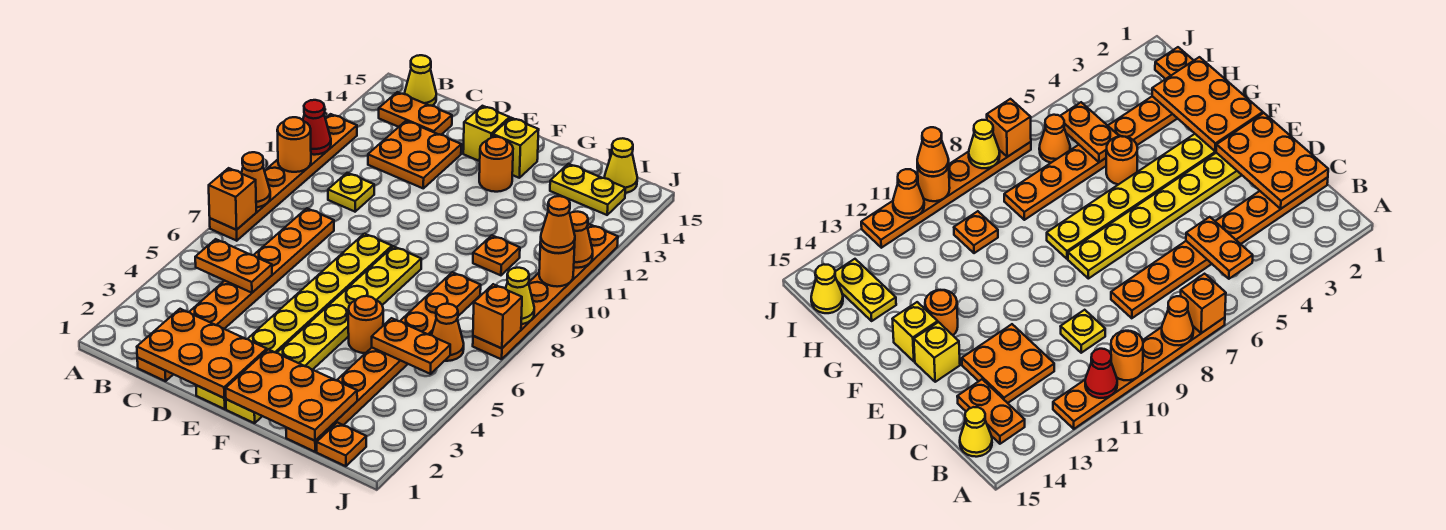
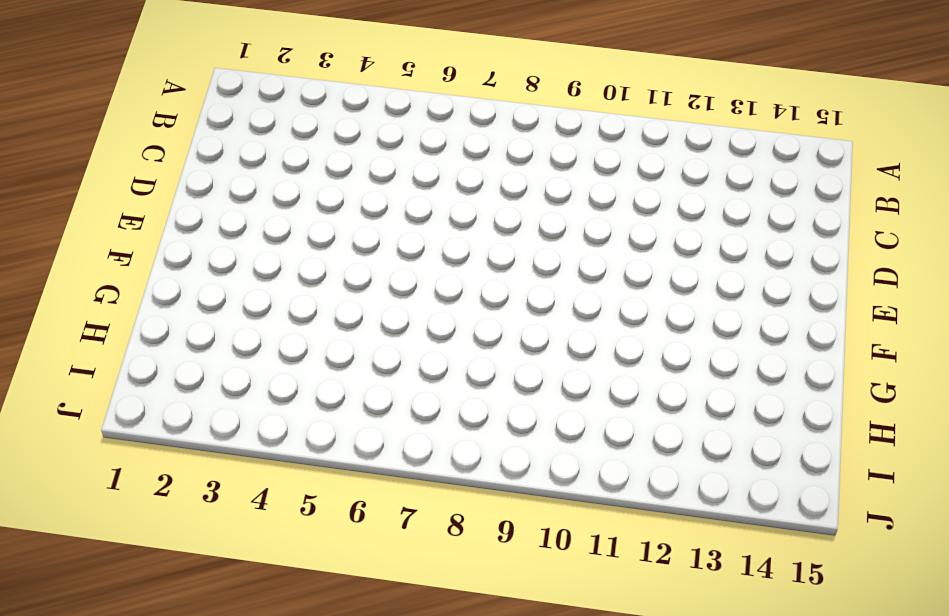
none -> orange 1x6 plate [210,114,357,241]
none -> orange 1x2 plate [379,92,452,135]
none -> yellow 1x1 cone [404,55,436,106]
none -> orange 1x8 plate [137,208,334,381]

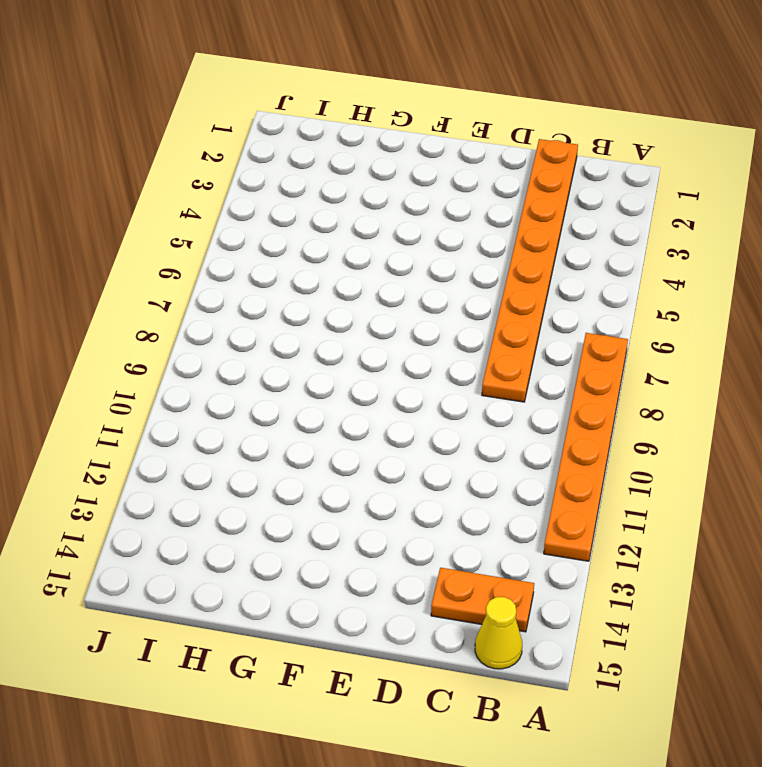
none -> yellow 1x1 plate [328,173,374,212]
none -> orange 2x2 plate [368,121,461,188]
none -> yellow 1x8 plate [196,234,392,409]
none -> yellow 1x1 brick [463,106,510,161]

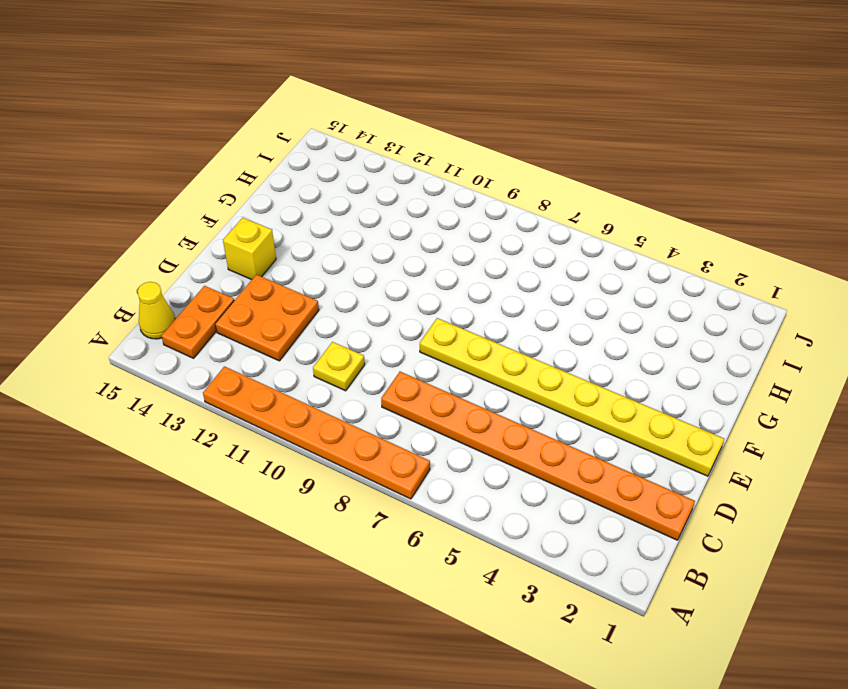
none -> yellow 1x8 plate [226,246,421,423]
none -> orange 1x1 round brick [479,137,513,192]
none -> yellow 1x1 brick [493,118,539,178]
none -> orange 1x1 round brick [348,296,383,353]

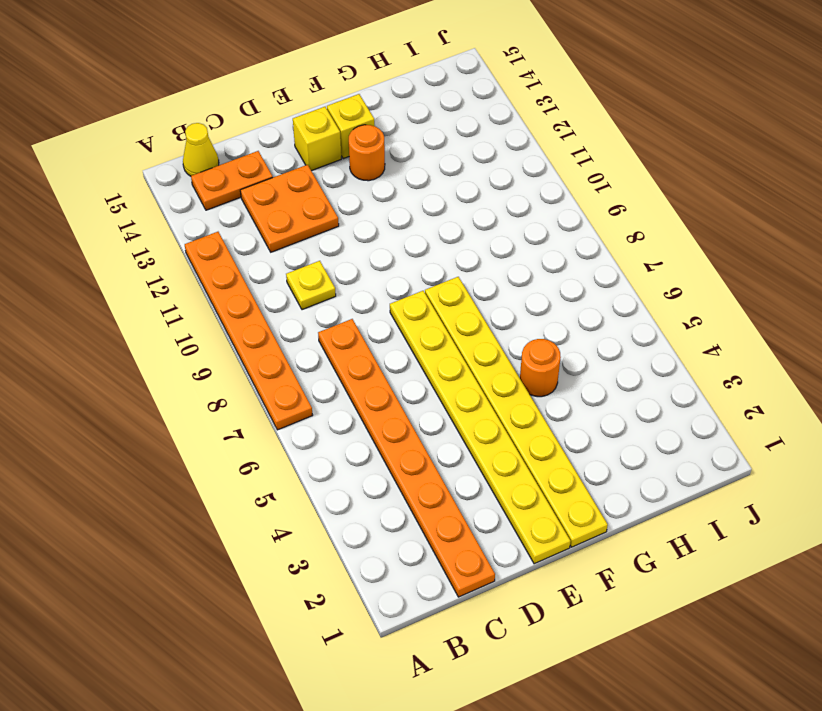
none -> orange 1x8 plate [286,272,481,452]
none -> orange 1x1 plate [473,235,520,275]
none -> yellow 1x2 plate [550,164,625,215]
none -> orange 1x1 plate [317,422,366,466]

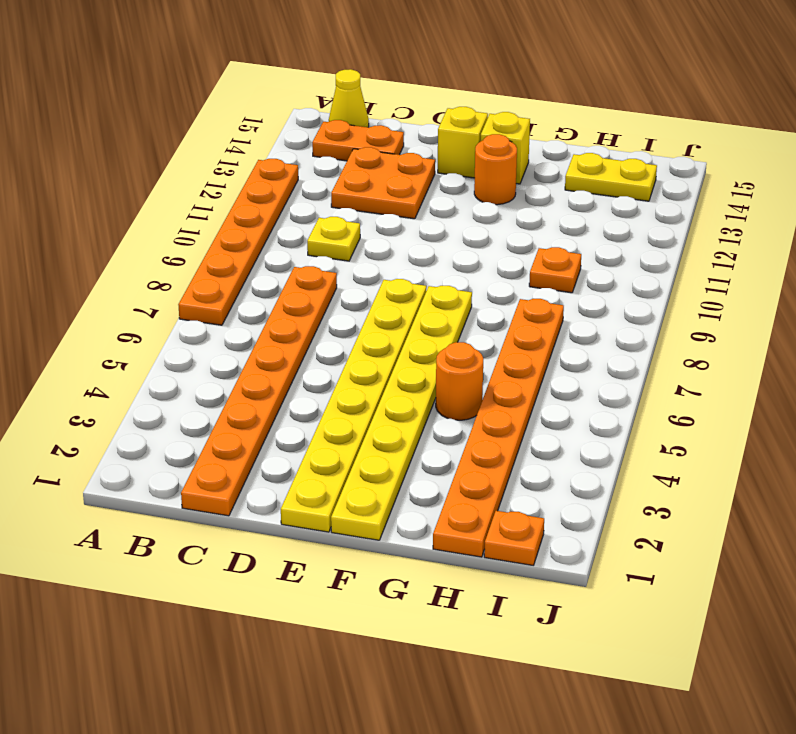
none -> orange 1x1 cone [432,304,464,361]
none -> yellow 1x1 cone [604,138,637,193]
none -> orange 1x6 plate [473,224,618,359]
none -> orange 1x1 brick [209,168,256,230]

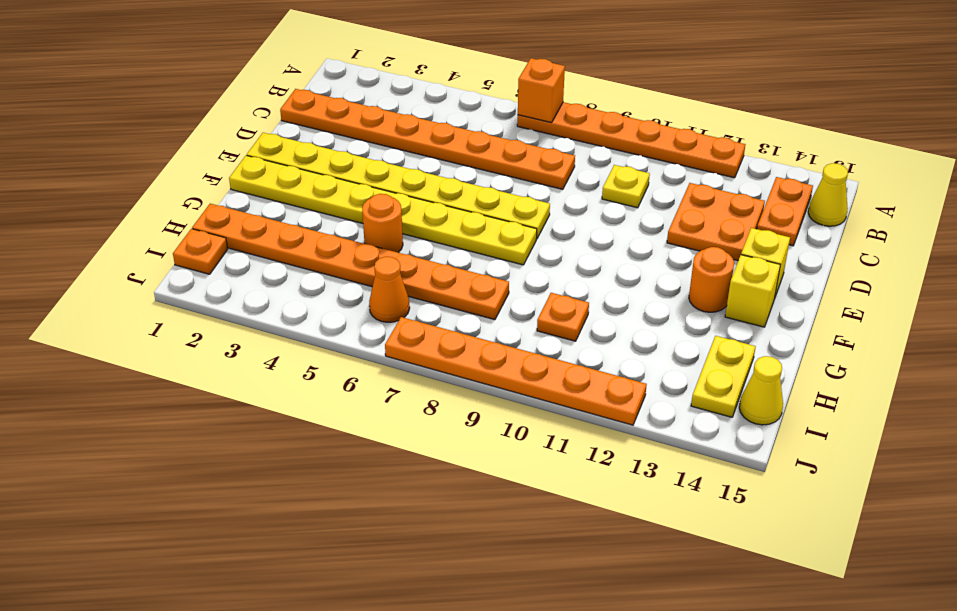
none -> orange 1x1 cone [241,152,270,207]
none -> orange 1x1 round brick [277,117,311,172]
none -> red 1x1 cone [303,100,331,155]
none -> orange 1x2 plate [195,239,272,293]

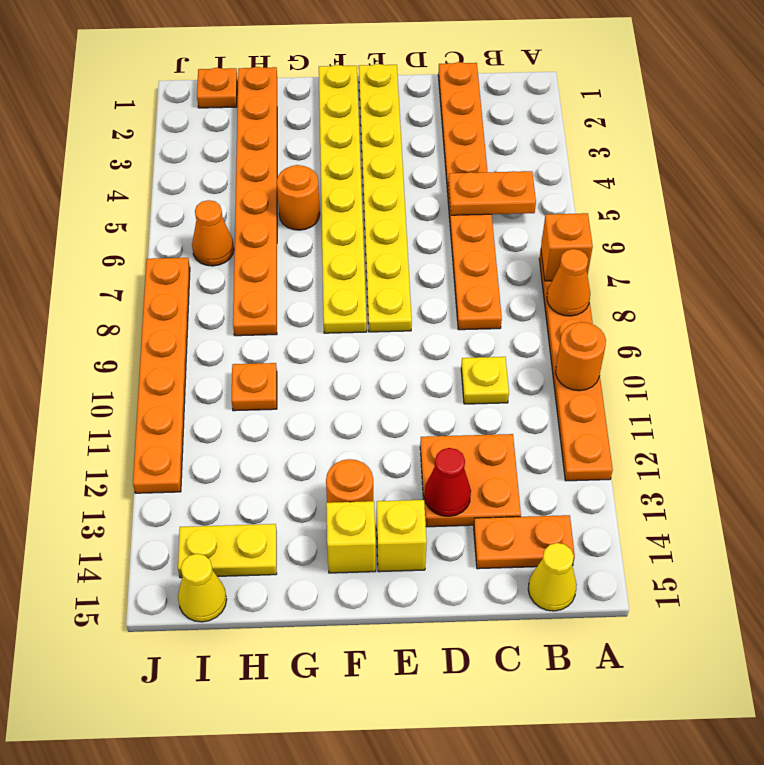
red 1x1 cone [424,448,471,516] -> red 1x1 cone moved to [303,100,331,155]
none -> orange 2x3 plate [137,309,267,398]
none -> orange 2x3 plate [226,349,357,441]
none -> orange 1x2 plate [372,318,450,374]
none -> orange 1x1 brick [473,284,522,348]

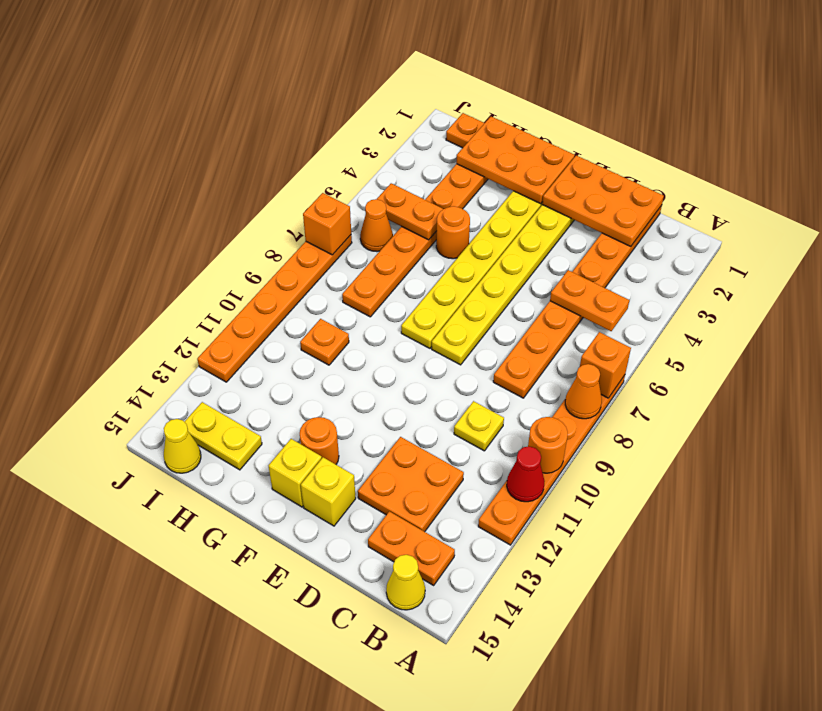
none -> yellow 1x1 cone [506,268,534,324]
none -> orange 1x1 round brick [539,243,575,287]
none -> orange 1x1 cone [570,212,593,268]
none -> orange 1x1 cone [540,196,575,253]

